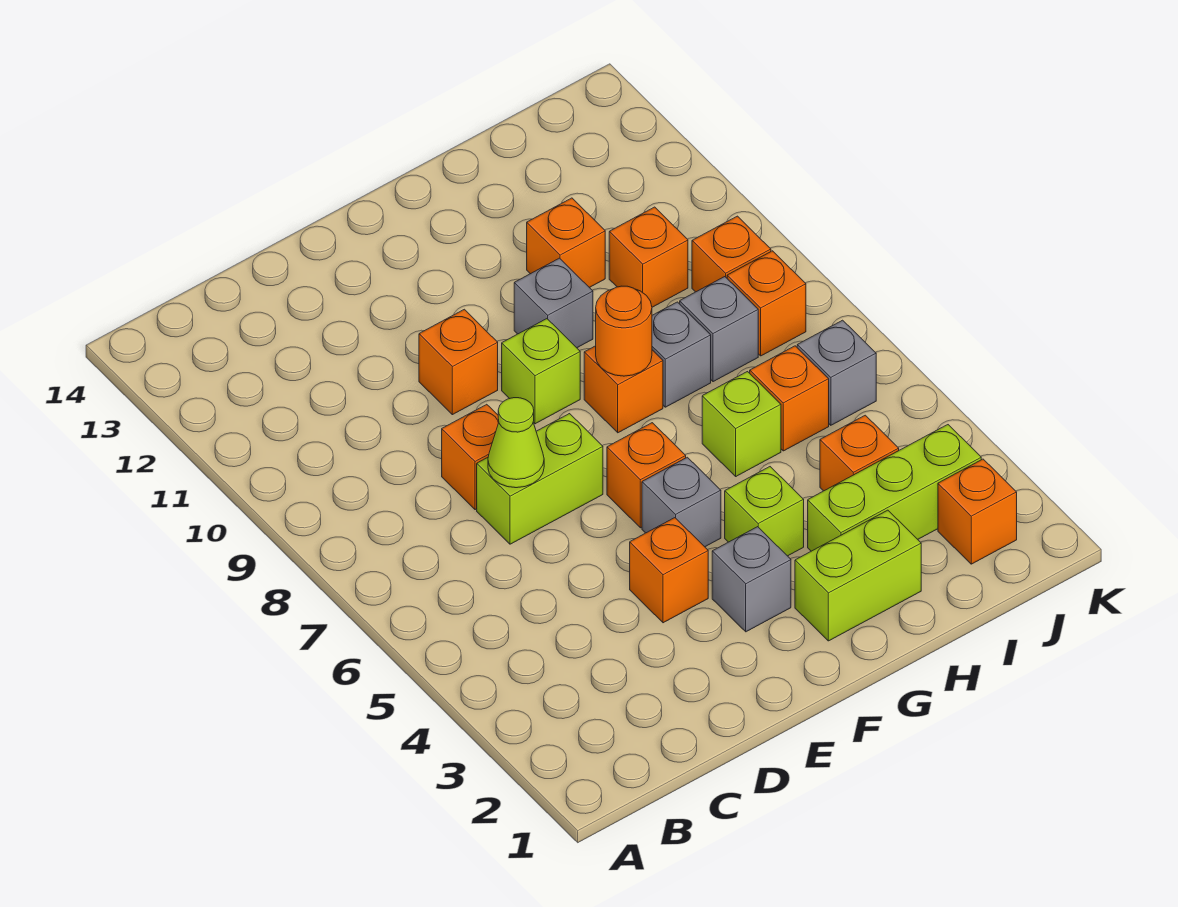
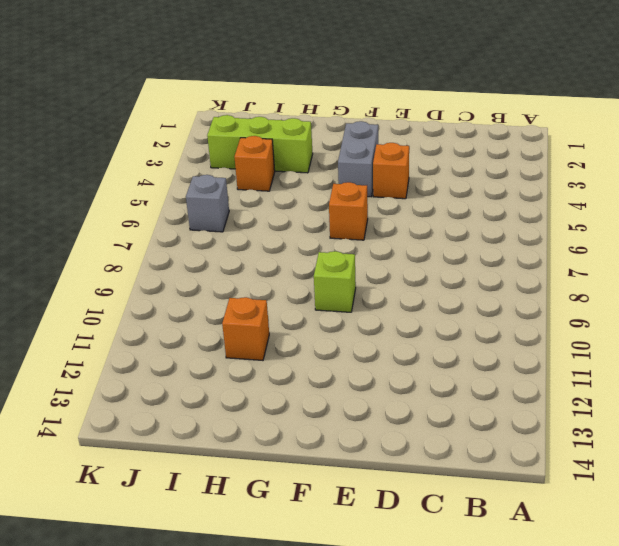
grey 1x2 brick [338,121,378,197] -> grey 1x1 brick [712,527,791,632]
none -> lime 1x2 brick [477,414,603,544]
none -> orange 1x1 brick [442,404,499,510]
none -> orange 1x1 brick [419,309,498,415]

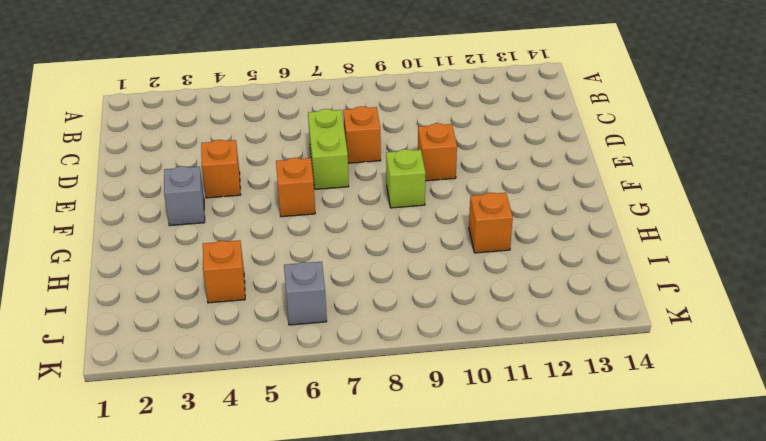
none -> grey 1x1 brick [642,457,721,547]
none -> lime 1x2 brick [795,510,921,641]
none -> lime 1x1 brick [725,467,804,556]

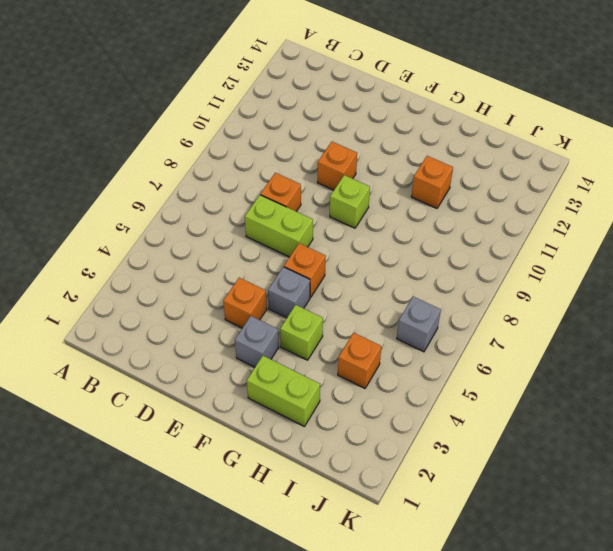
none -> orange 1x1 brick [584,346,663,433]
none -> grey 1x1 brick [514,258,593,348]
none -> lime 1x3 brick [808,425,981,551]

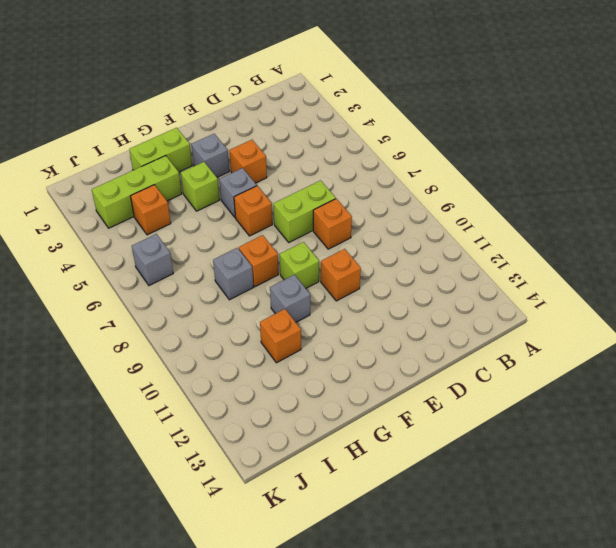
none -> lime 1x1 brick [702,372,781,476]
none -> orange 1x1 brick [750,346,829,451]
none -> grey 1x1 brick [680,277,758,382]

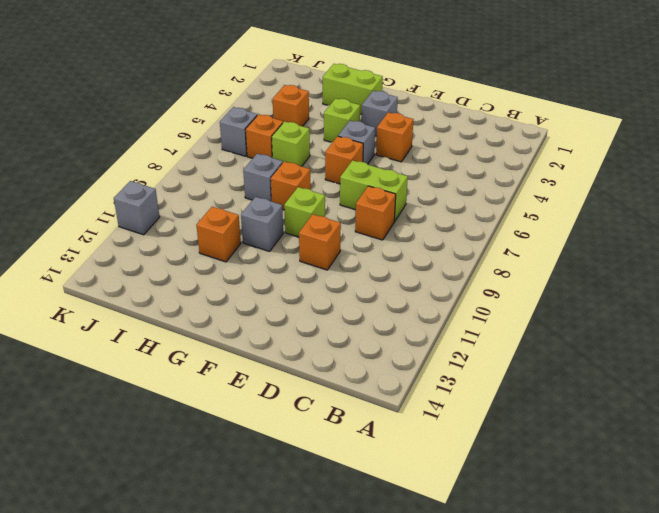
grey 1x1 brick [114,181,159,235] -> grey 1x1 brick moved to [680,277,758,382]
none -> lime 1x3 brick [808,425,981,551]
none -> orange 1x1 brick [609,207,688,307]
none -> orange 1x1 brick [938,459,1017,564]

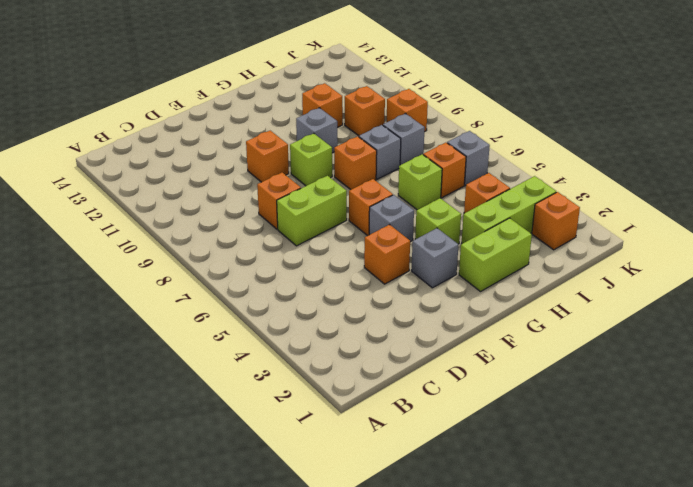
none -> orange 1x1 brick [727,251,806,356]
none -> lime 1x1 cone [488,398,544,488]
none -> orange 1x1 round brick [596,286,652,376]

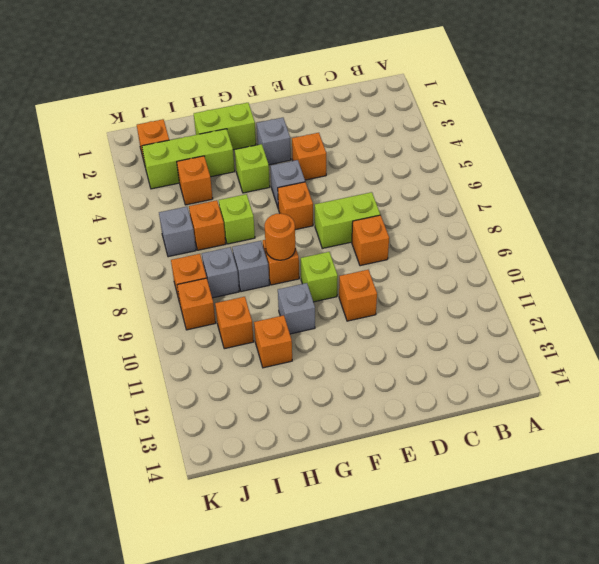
none -> lime 1x1 cone [488,398,544,488]

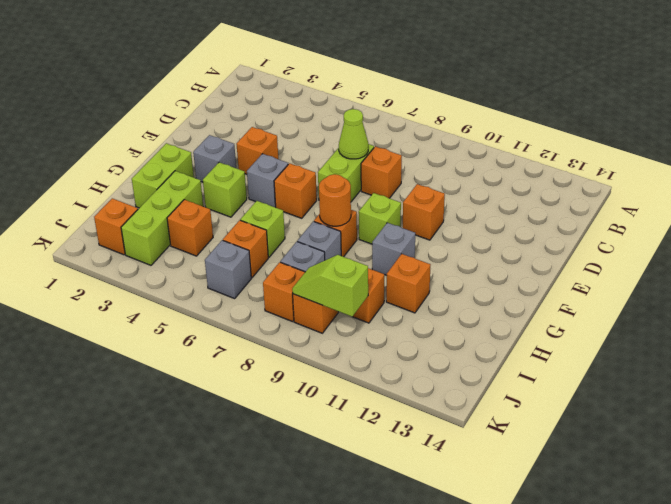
lime 1x2 slope [292,255,368,316] -> none

